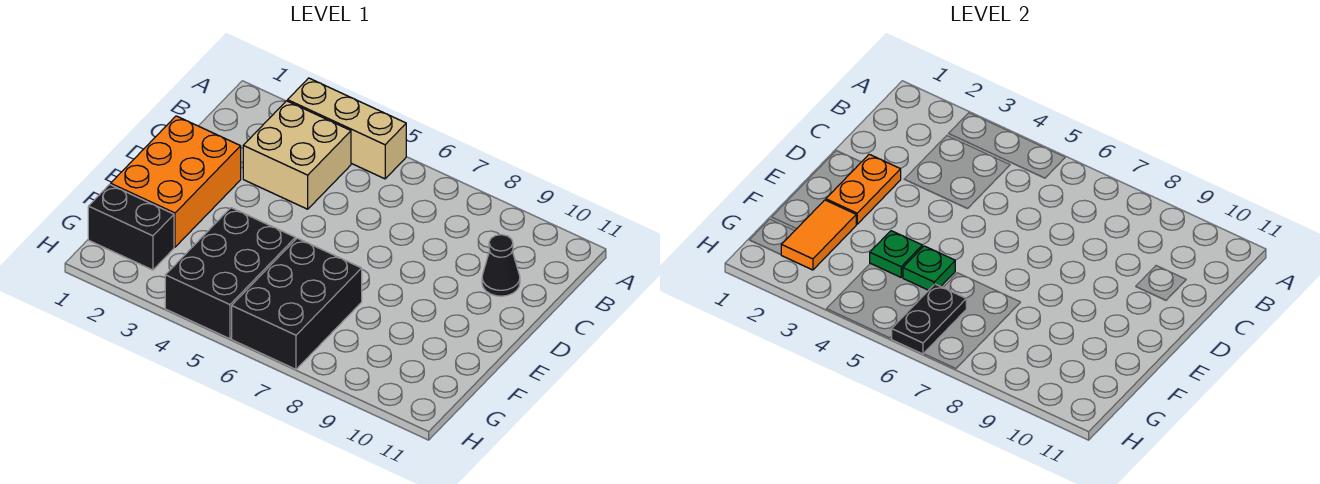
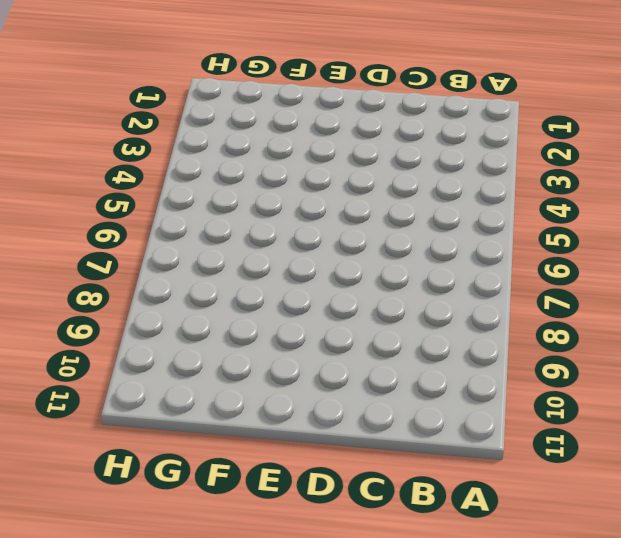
none -> tan 1x3 brick [288,78,406,179]
none -> tan 2x2 brick [243,101,351,209]
none -> black 1x1 cone [482,235,520,296]

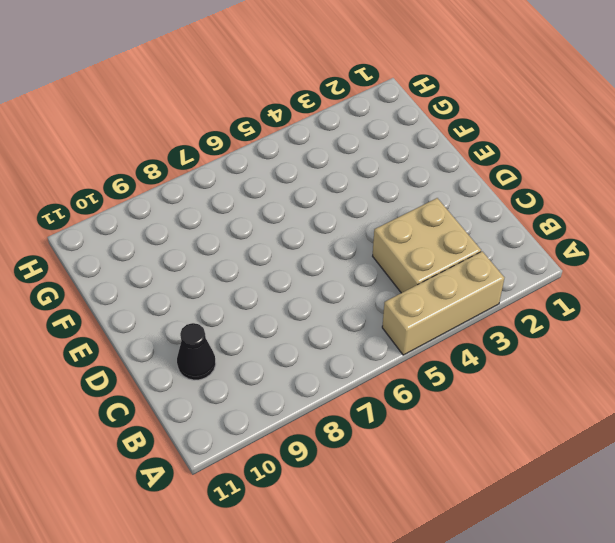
none -> orange 2x3 brick [111,116,241,247]
none -> black 2x3 brick [165,208,295,339]
none -> black 2x3 brick [232,238,362,369]

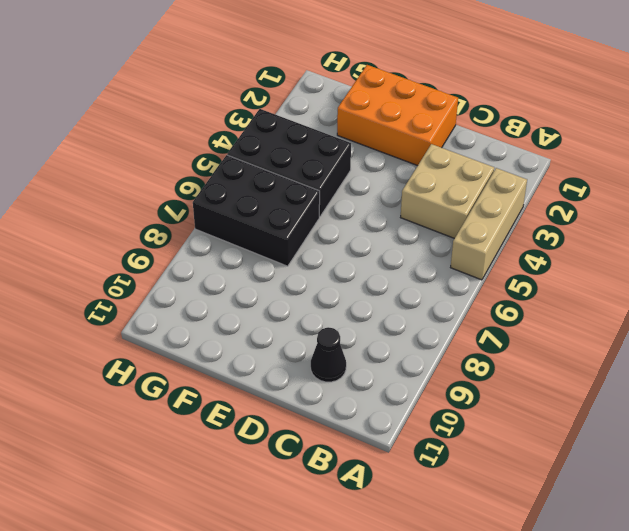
none -> black 1x2 brick [88,184,174,270]
none -> orange 1x2 plate [826,154,901,224]
none -> orange 1x2 tile [781,200,856,270]

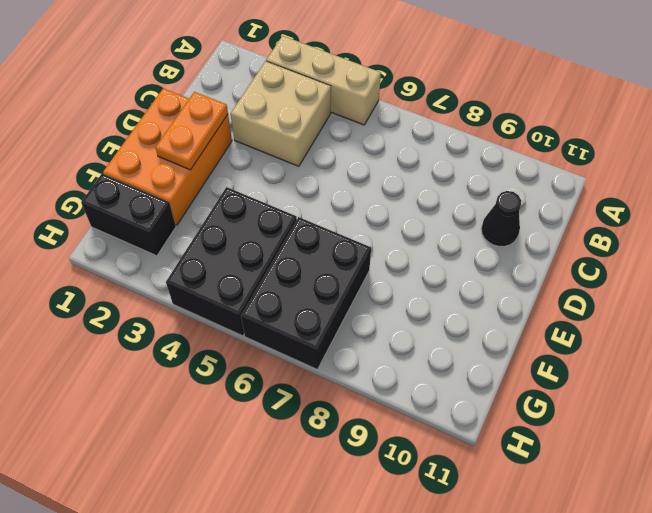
none -> orange 1x2 tile [781,200,856,270]
none -> green 1x1 plate [870,231,922,277]
none -> green 1x1 plate [903,246,955,290]

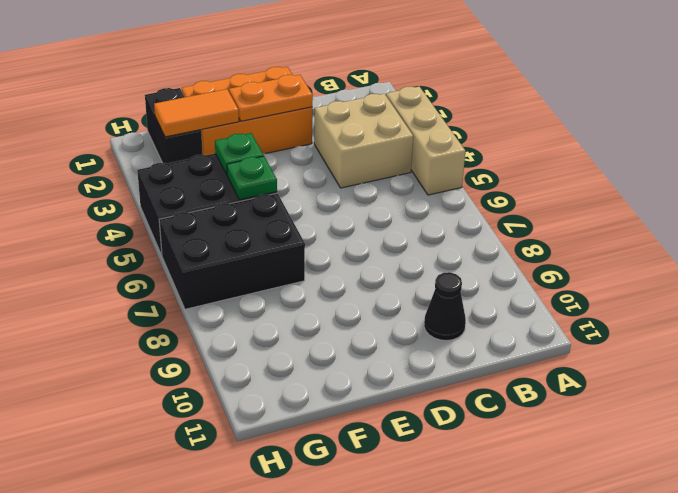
none -> black 1x2 plate [891,284,966,354]

